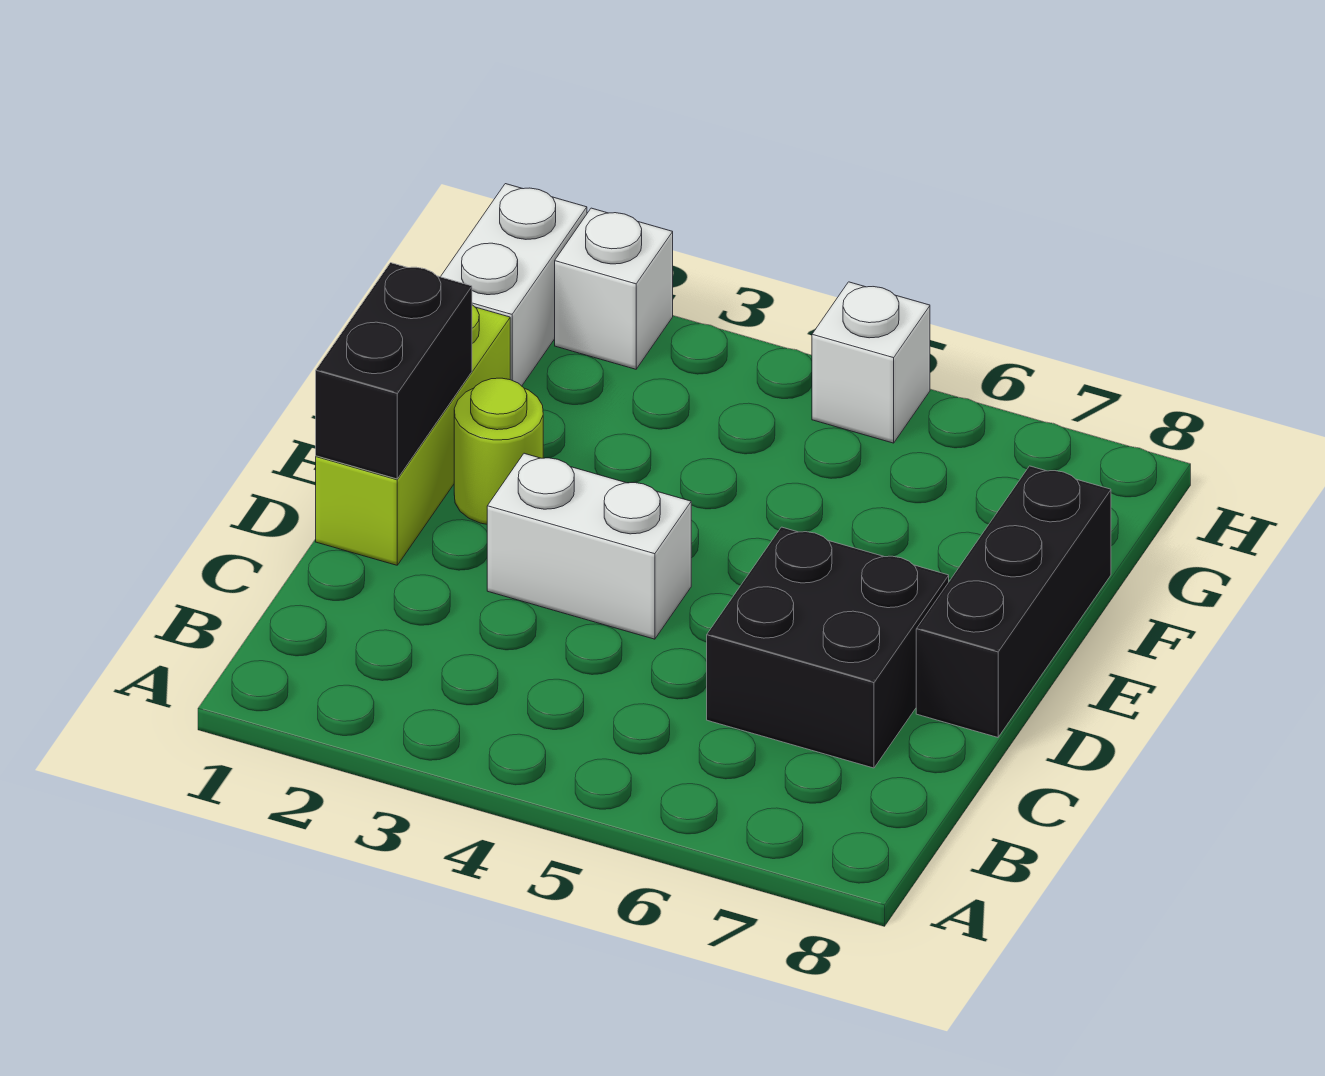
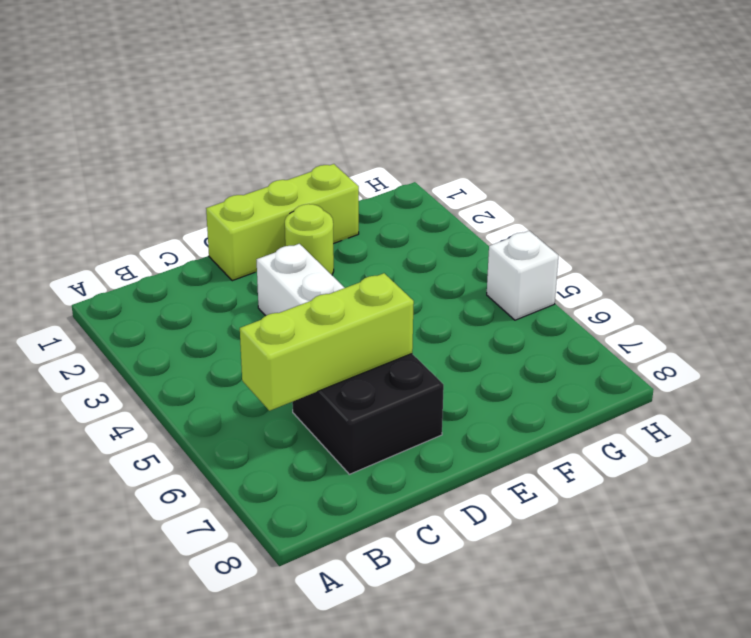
lime 1x3 brick [240,273,414,411] -> none
none -> black 1x3 brick [916,466,1111,737]
none -> white 1x2 brick [441,184,587,386]

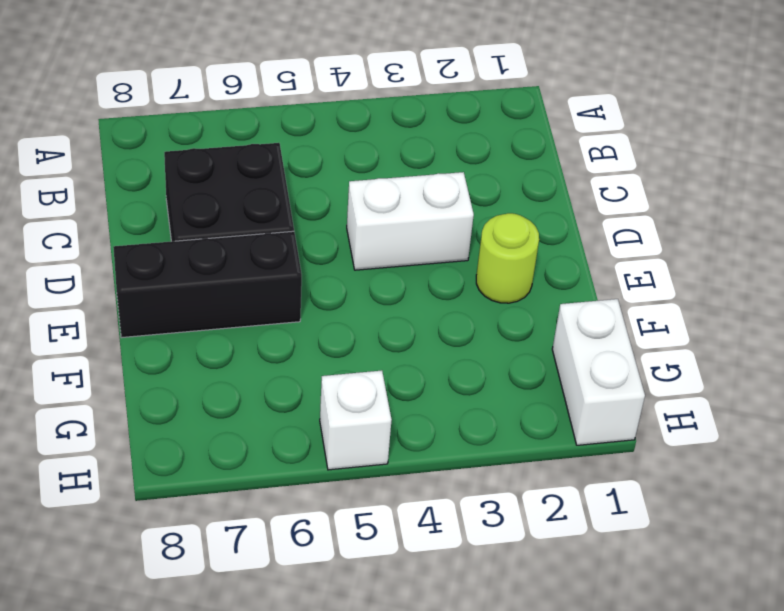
black 1x3 brick [113,231,302,338] -> black 1x3 brick turned to [916,466,1111,737]
none -> lime 1x3 brick [316,305,510,565]
none -> white 1x1 brick [555,208,673,369]

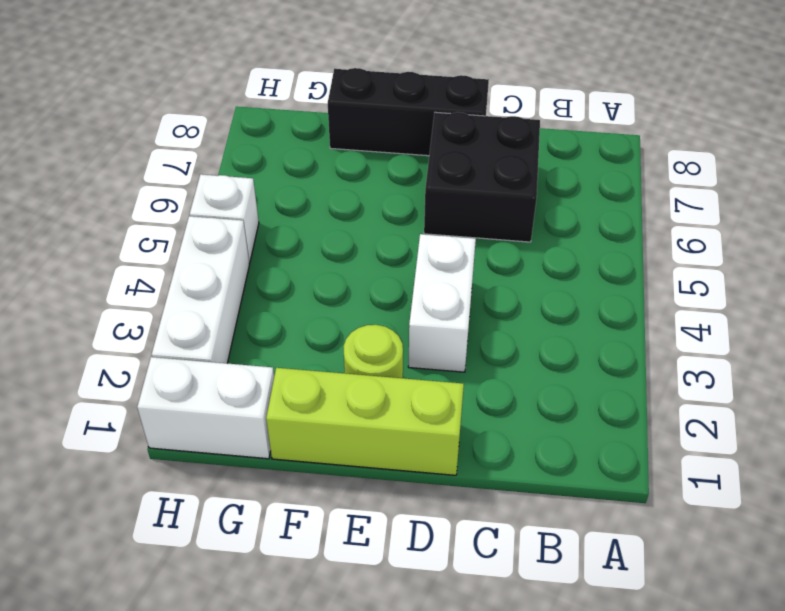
white 1x3 brick [152,216,250,363] -> white 1x1 brick [555,208,673,369]
none -> black 1x2 brick [316,263,472,479]

